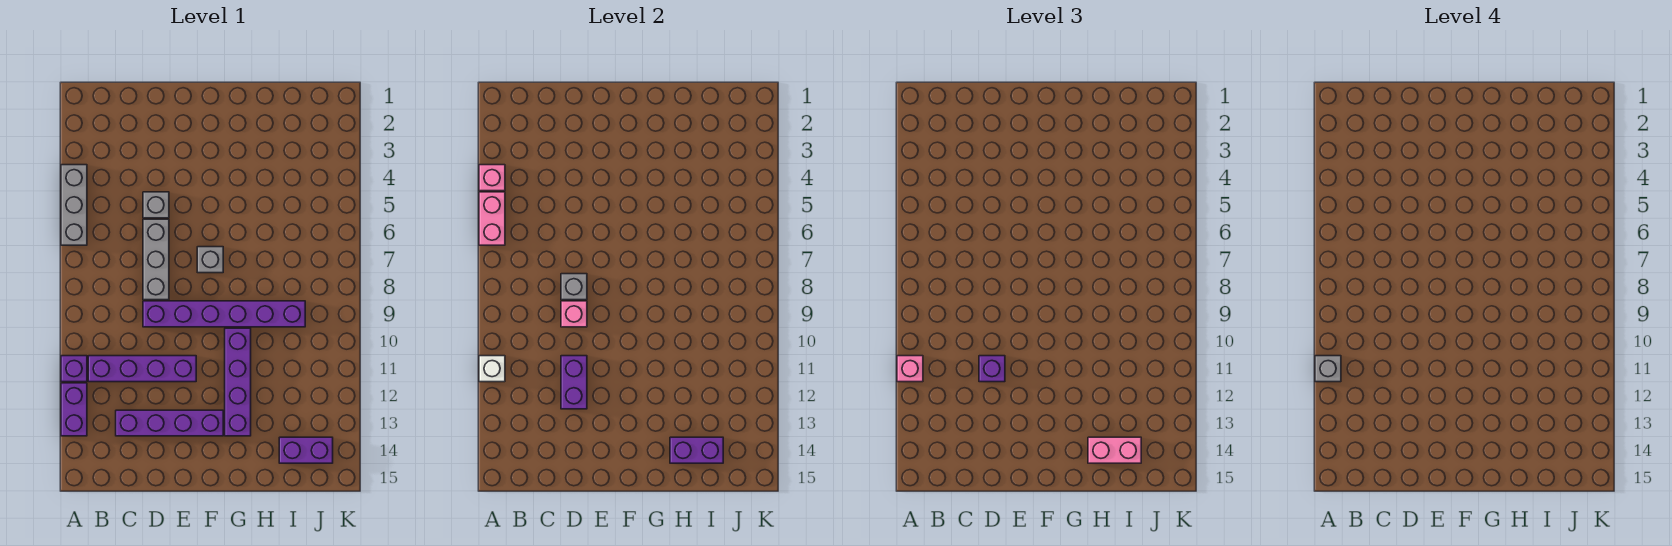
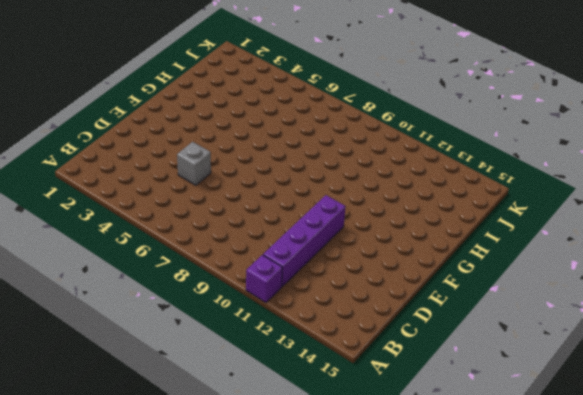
none -> grey 1x3 brick [61,165,87,245]
none -> purple 1x2 brick [61,383,87,436]
none -> purple 1x4 brick [116,410,223,436]

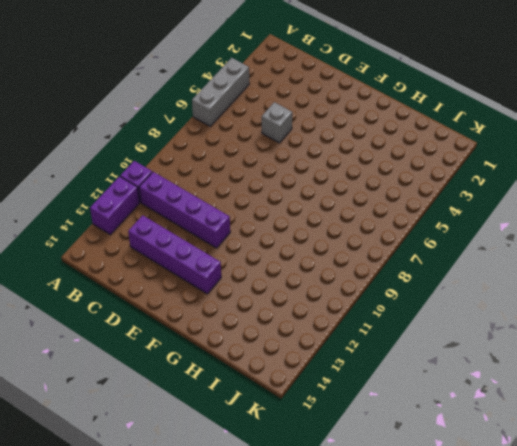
none -> grey 1x3 brick [143,219,169,300]
none -> purple 1x6 brick [143,301,305,327]
none -> grey 1x1 brick [197,247,223,273]

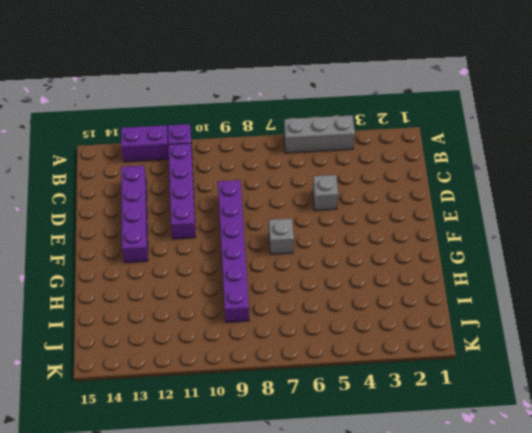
none -> grey 1x3 brick [143,219,169,300]
none -> purple 1x4 brick [225,328,251,436]
none -> purple 1x2 brick [279,437,333,463]

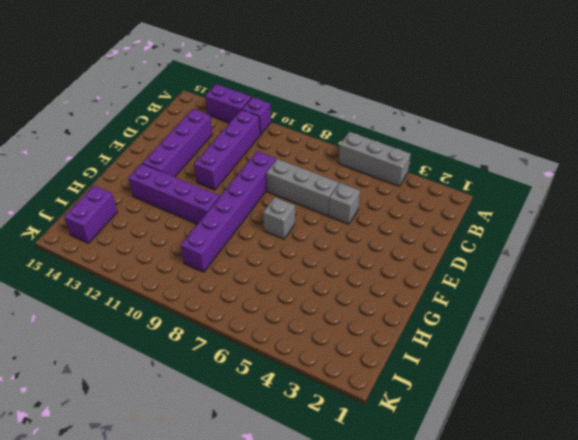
none -> pink 1x1 brick [479,165,505,191]
none -> pink 1x2 brick [479,192,505,245]
none -> white 1x1 brick [479,356,505,382]

